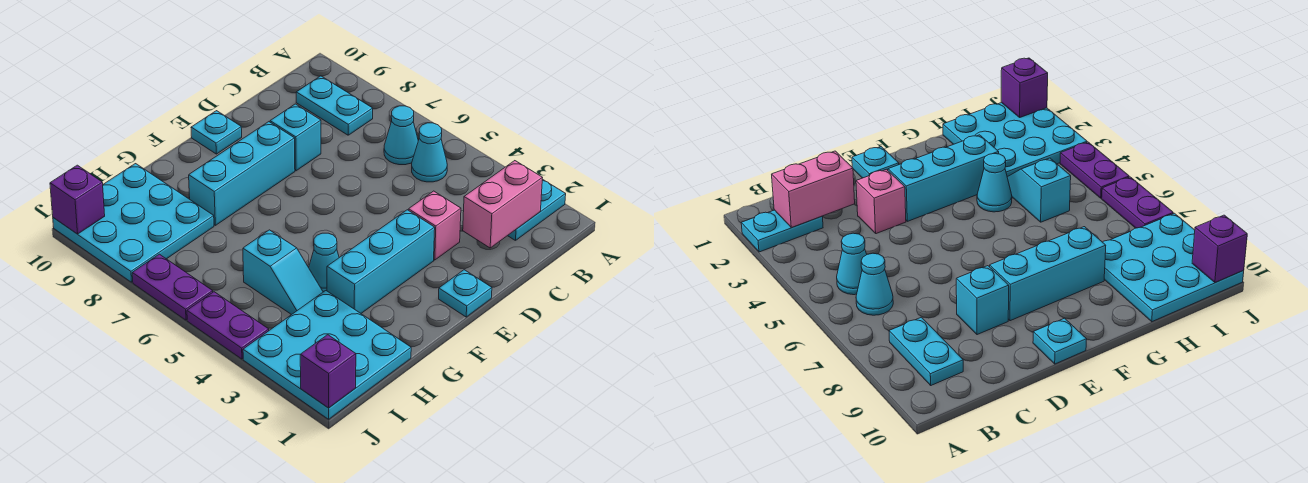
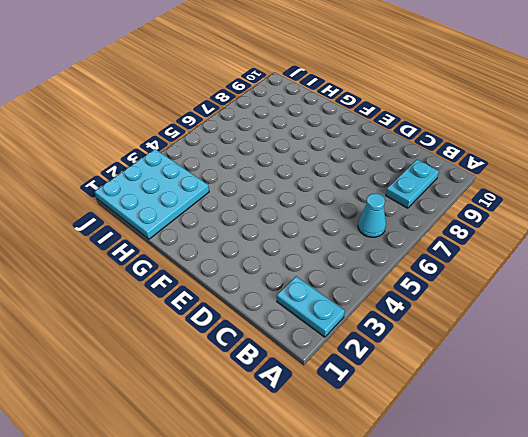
none -> cyan 1x1 cone [412,123,447,182]
none -> pink 1x1 brick [409,191,461,260]
none -> cyan 1x1 brick [270,104,321,171]

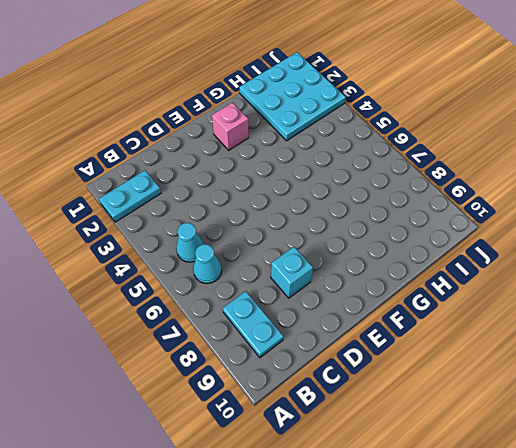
pink 1x1 brick [212,103,249,150] -> pink 1x1 brick moved to [409,191,461,260]
none -> cyan 1x1 plate [439,270,492,317]
none -> cyan 1x3 brick [327,210,435,313]
none -> cyan 1x3 brick [189,122,295,225]

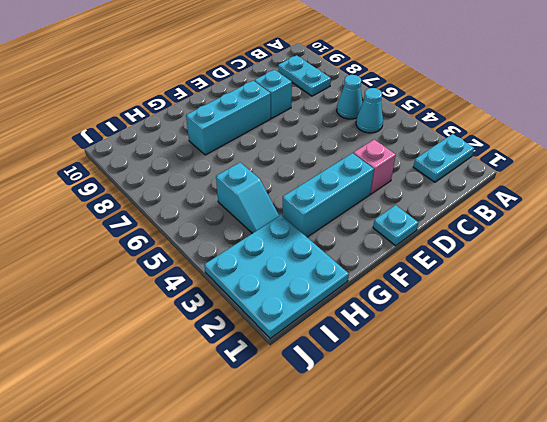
none -> cyan 1x1 plate [191,111,242,154]
none -> cyan 1x1 cone [309,233,339,292]
none -> cyan 3x3 plate [53,164,214,282]

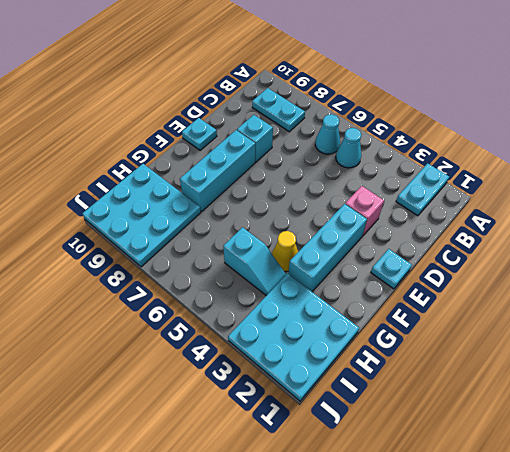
yellow 1x1 cone [272,231,298,272] -> cyan 1x1 cone [309,233,339,292]
none -> purple 1x2 plate [187,292,269,359]
none -> purple 1x2 plate [132,254,213,320]
none -> pink 1x2 brick [463,161,542,248]

